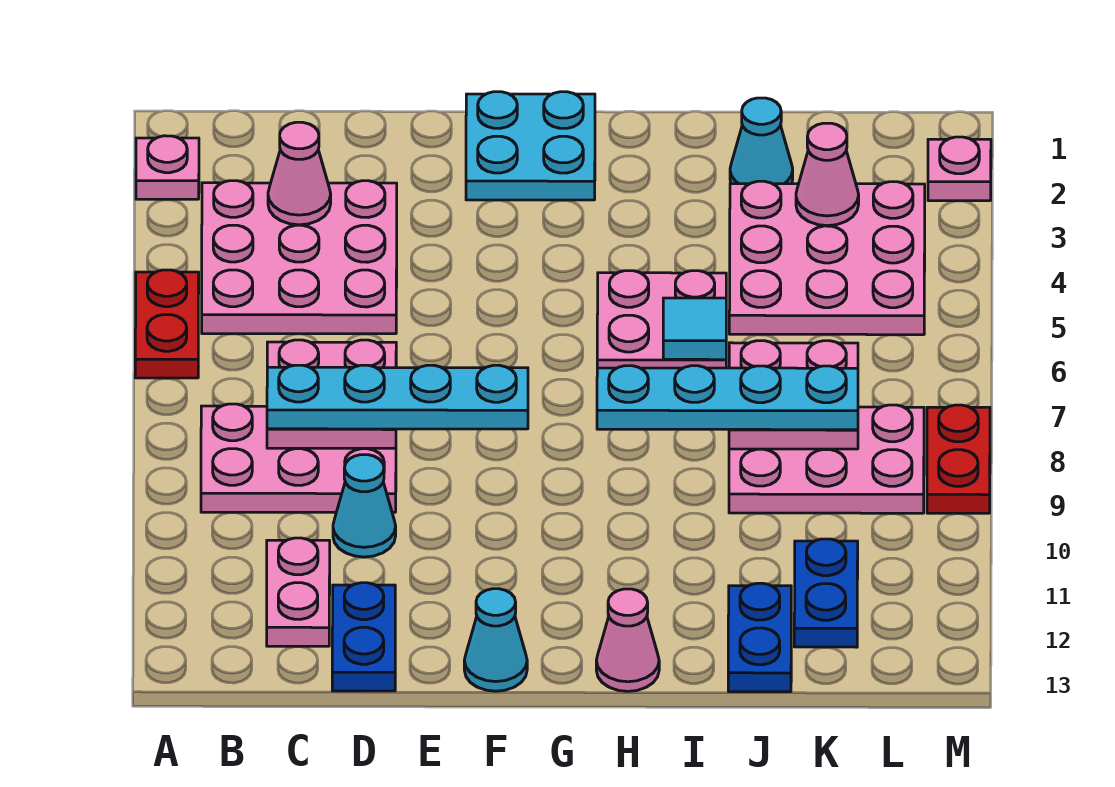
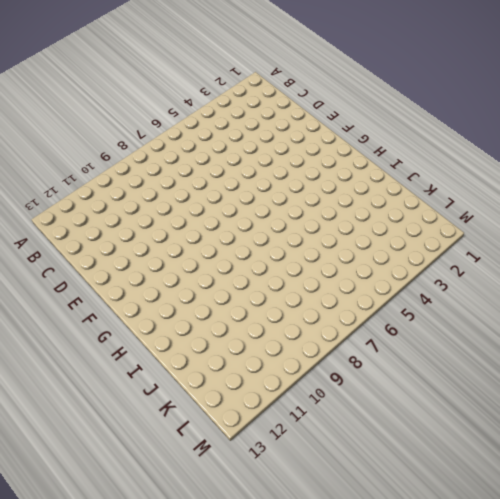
none -> pink 1x1 plate [136,136,199,199]
none -> red 1x2 plate [135,270,199,378]
none -> pink 3x3 plate [202,181,397,334]

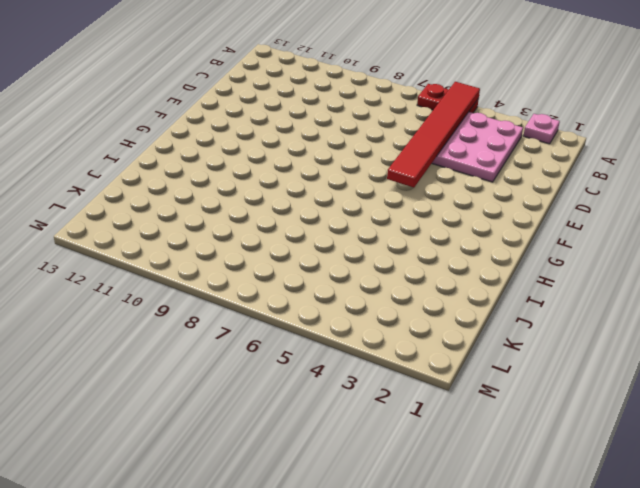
red 1x6 tile [387,82,480,187] -> none
none -> pink 2x3 plate [201,404,396,512]
none -> pink 1x2 plate [267,538,330,646]
none -> cyan 1x1 cone [333,455,396,557]

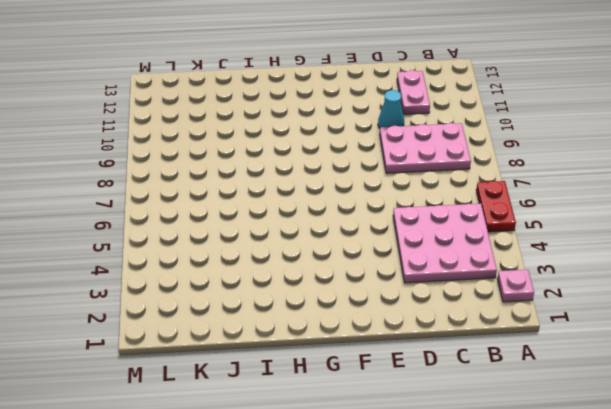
none -> blue 1x2 plate [332,583,395,691]
none -> cyan 2x2 plate [466,92,595,200]
none -> cyan 1x1 cone [464,589,527,691]

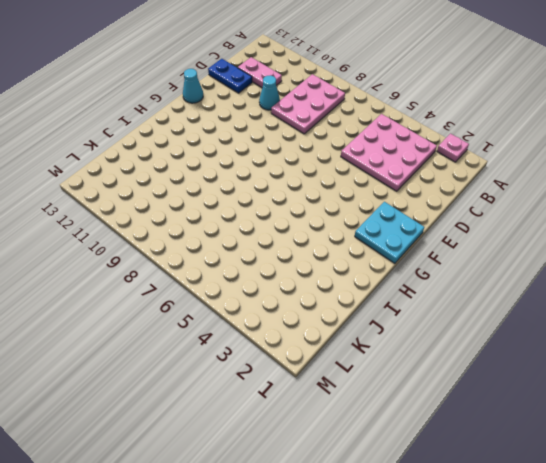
none -> red 1x2 plate [135,270,199,378]
none -> pink 2x2 plate [597,271,726,368]
none -> pink 1x1 cone [596,589,659,691]

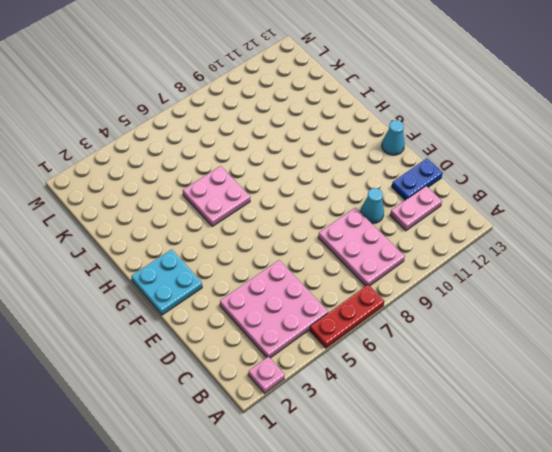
red 1x3 plate [310,285,384,348] -> red 1x2 plate [135,270,199,378]
none -> pink 1x1 cone [596,589,659,691]
none -> cyan 1x1 cone [730,98,793,184]
none -> pink 3x3 plate [729,181,925,335]

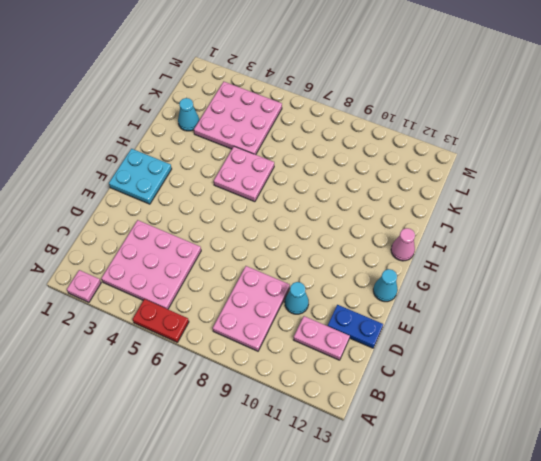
none -> pink 2x3 plate [729,405,924,513]
none -> blue 1x2 plate [728,583,791,692]
none -> blue 1x2 plate [794,539,858,647]

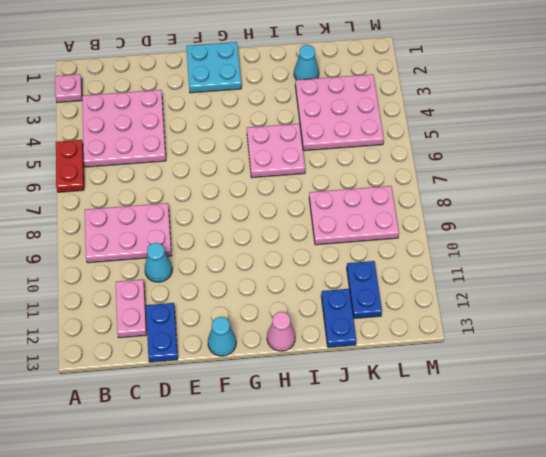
none -> pink 1x1 plate [928,137,991,201]
none -> red 1x2 plate [927,405,990,513]
none -> pink 1x1 cone [268,122,331,225]

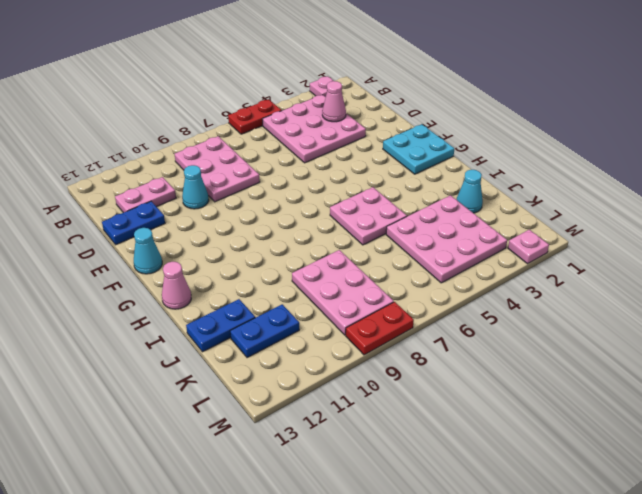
none -> pink 2x2 plate [267,340,396,448]
none -> cyan 1x1 tile [663,298,726,360]
none -> pink 2x2 plate [729,341,858,449]

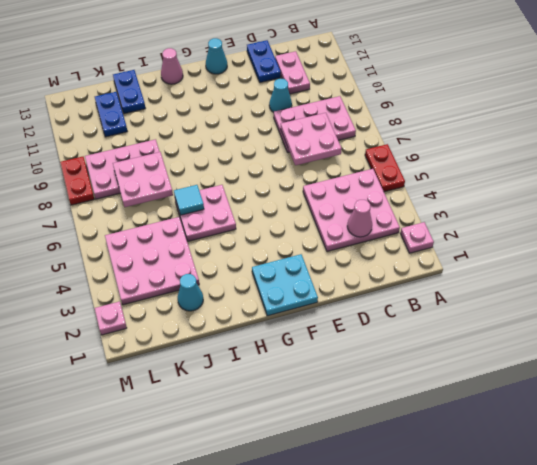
none -> pink 1x1 cone [796,123,859,226]
none -> cyan 1x4 plate [267,365,528,429]
none -> cyan 1x4 plate [597,366,858,430]

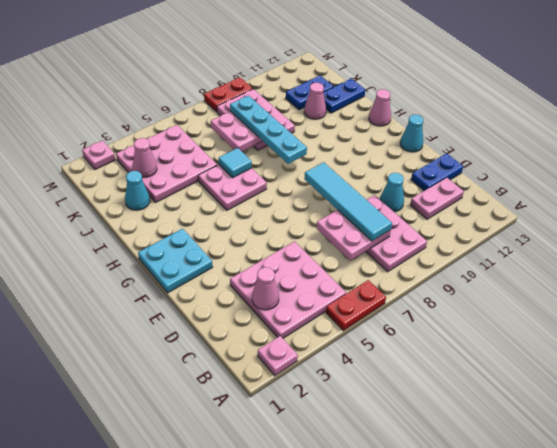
cyan 1x4 tile [304,162,392,241] -> cyan 1x4 plate [267,365,528,429]
pink 1x1 cone [304,83,326,119] -> none

